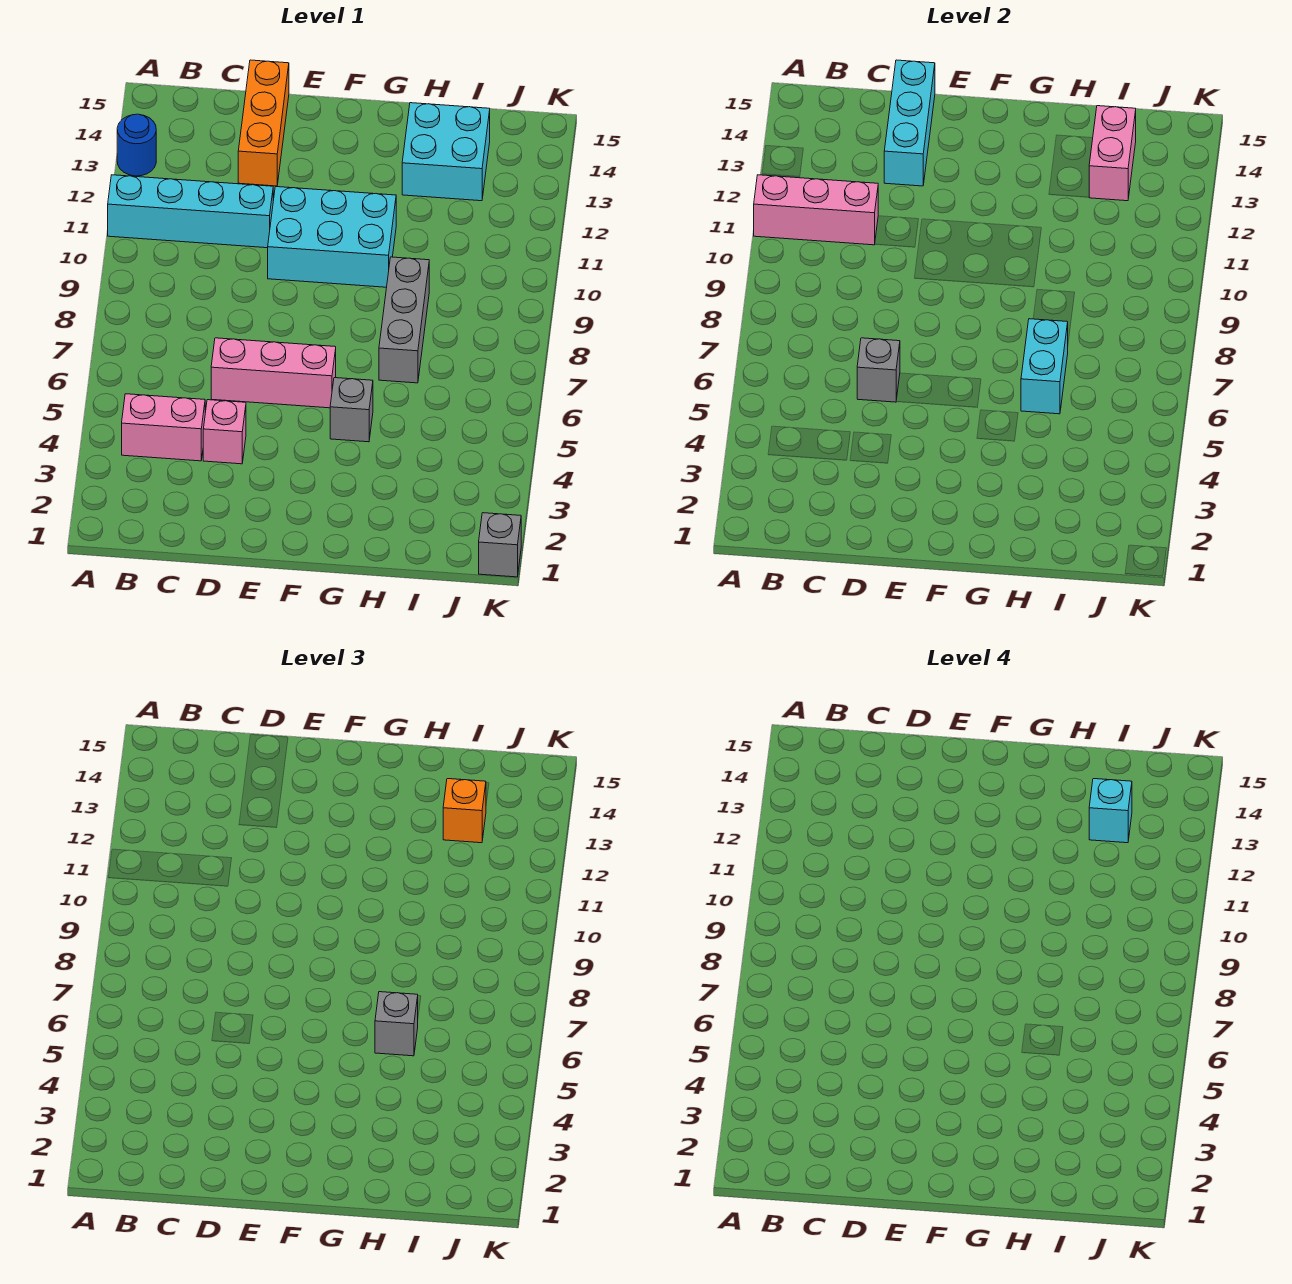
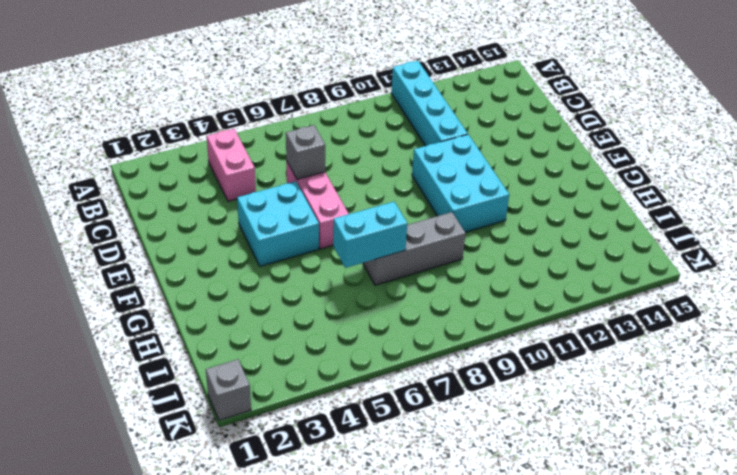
cyan 2x2 brick [237,181,319,266] -> cyan 2x2 brick moved to [402,103,490,201]
none -> blue 1x1 round brick [117,114,156,176]
none -> pink 1x1 brick [203,400,246,464]
none -> orange 1x3 brick [238,60,289,186]

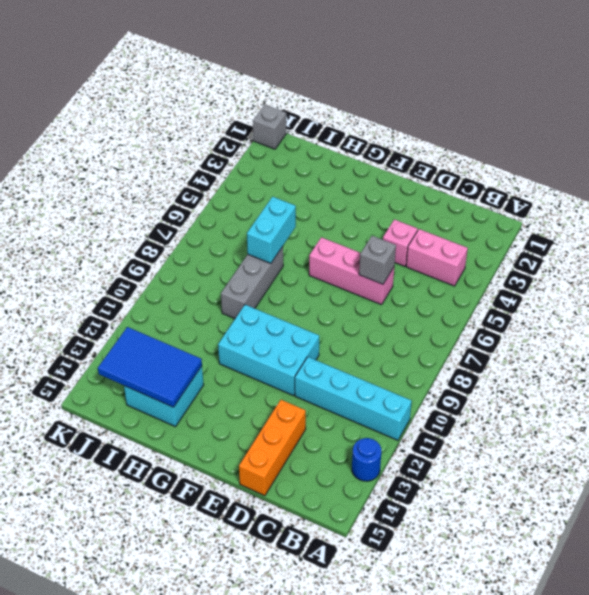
blue 2x3 tile [98,327,202,407] -> pink 1x2 brick [1089,106,1136,201]
none -> grey 1x1 brick [330,378,373,442]
none -> pink 1x3 brick [754,175,878,245]
none -> cyan 1x3 brick [884,60,935,186]

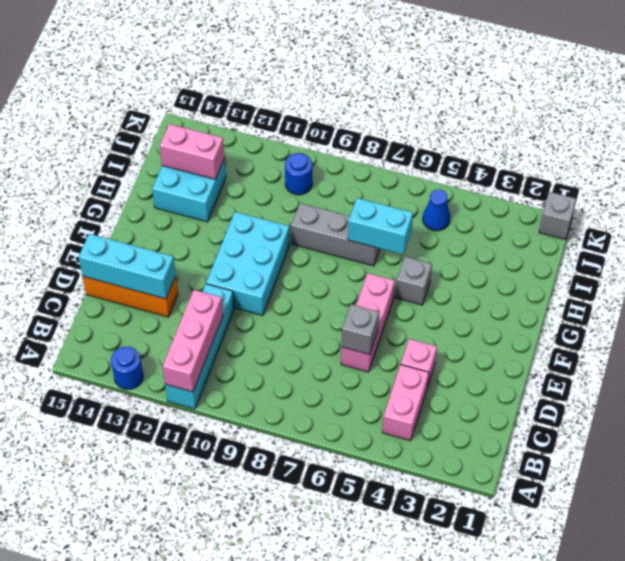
blue 1x1 cone [423,190,450,231] -> none
blue 1x1 round brick [285,153,312,195] -> none
none -> grey 1x1 brick [375,992,418,1056]
none -> orange 1x1 brick [443,779,486,843]
none -> cyan 1x1 brick [1089,779,1132,843]

